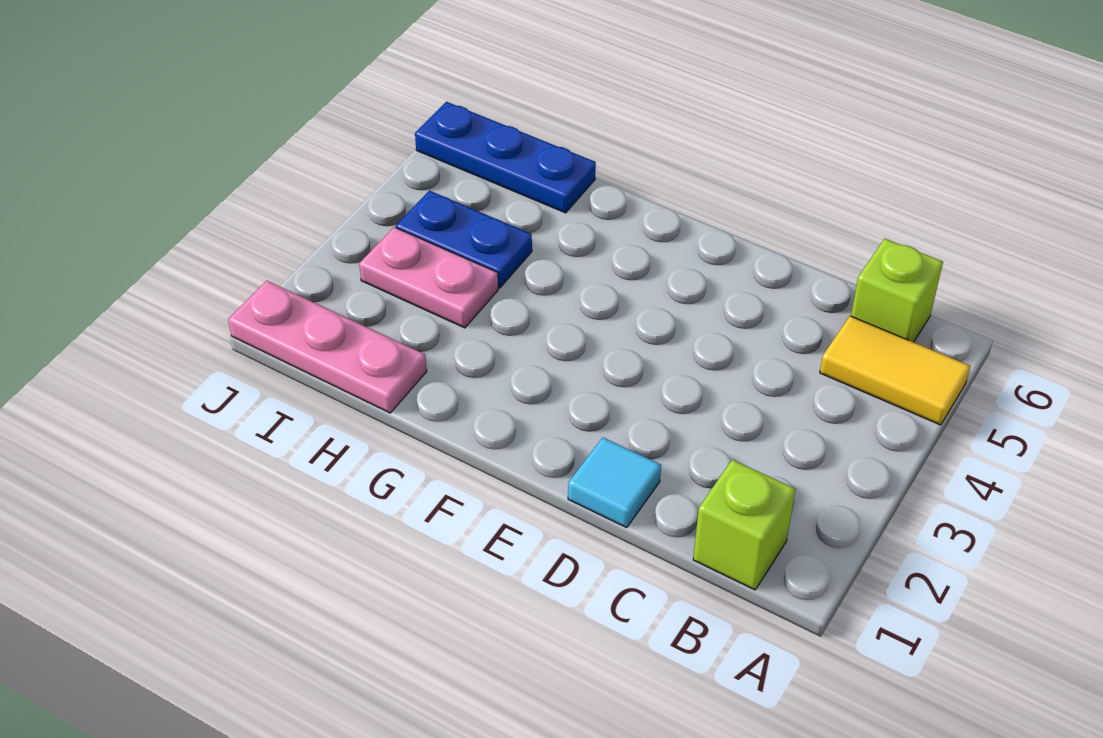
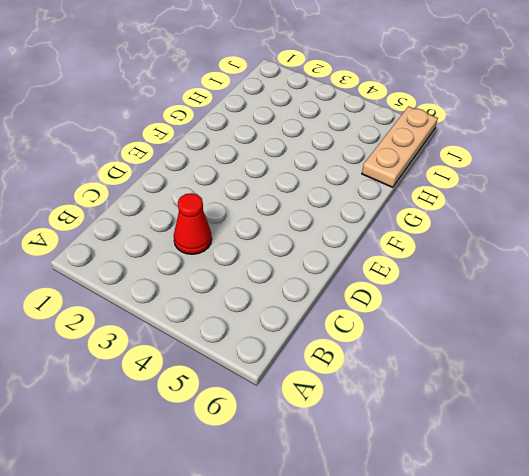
red 1x1 cone [174,193,212,254] -> none
tan 1x3 plate [362,106,438,187] -> blue 1x3 plate [415,102,596,213]
none -> yellow 1x2 tile [820,316,970,425]
none -> lime 1x1 brick [693,460,796,590]

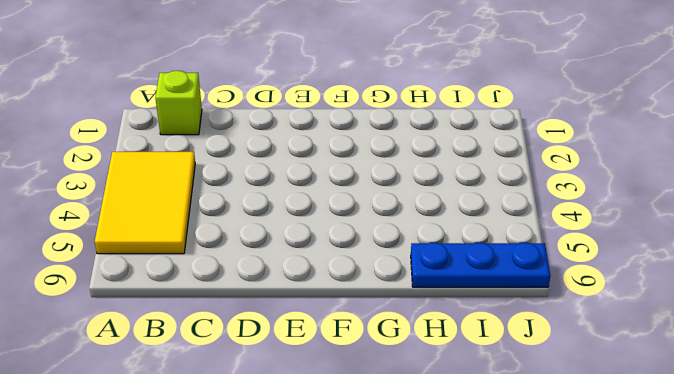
yellow 2x3 tile [95,152,195,254] -> yellow 1x2 tile [820,316,970,425]
none -> lime 1x1 brick [851,239,943,342]
none -> cyan 1x1 tile [568,438,661,528]

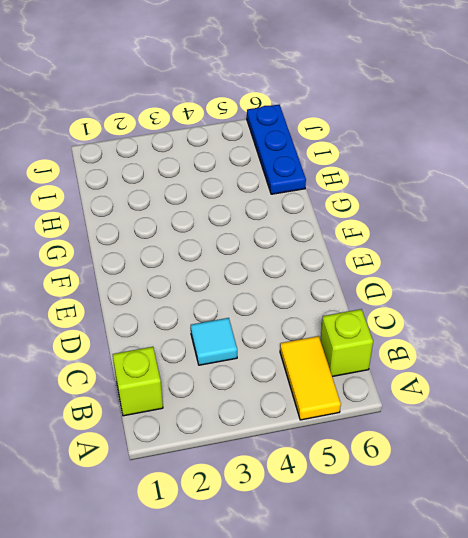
cyan 1x1 tile [191,318,237,365] -> cyan 1x1 tile moved to [568,438,661,528]
none -> pink 1x3 plate [228,281,427,413]
none -> pink 1x2 plate [359,227,498,328]

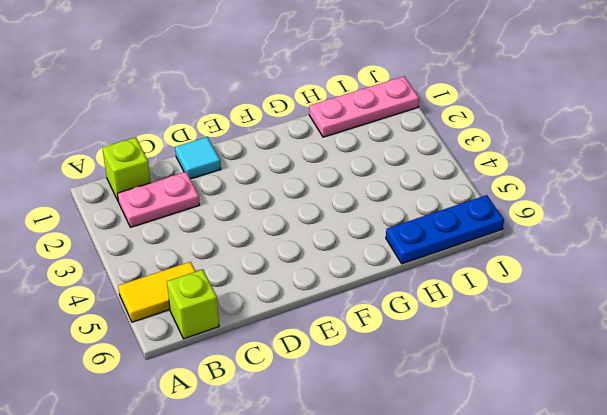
pink 1x2 plate [117,172,200,227] -> pink 1x2 plate moved to [359,227,498,328]
none -> blue 1x2 plate [396,191,532,288]

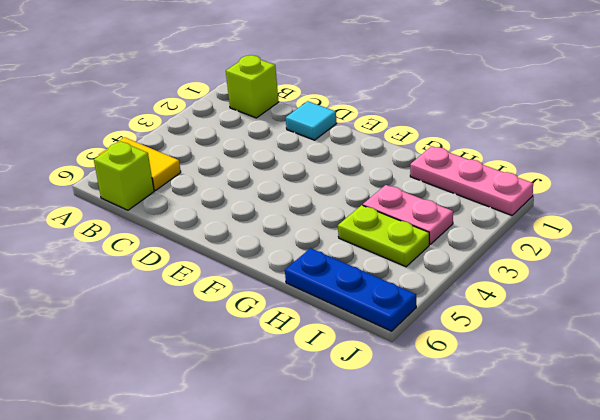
lime 1x2 plate [338,205,429,267] -> blue 1x2 plate [396,191,532,288]

